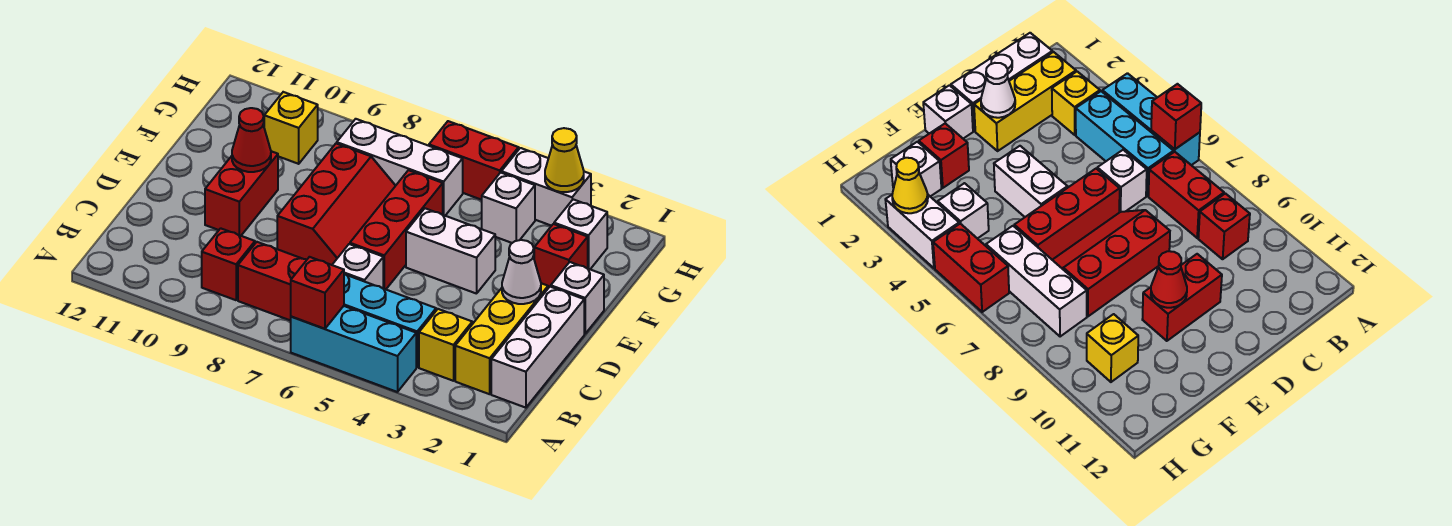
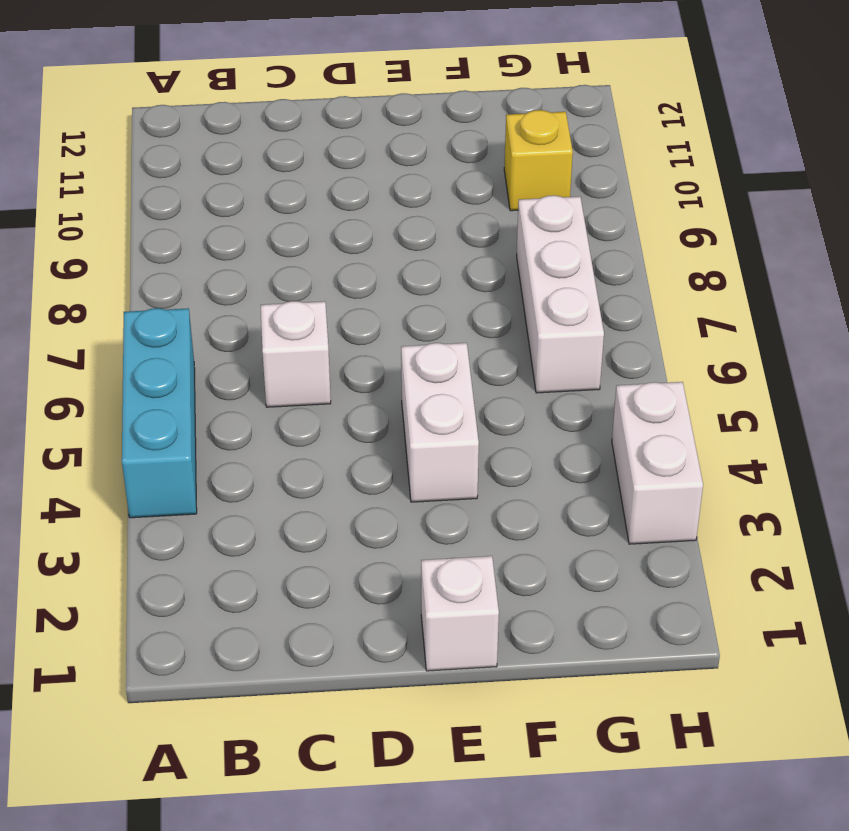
none -> white 1x3 brick [491,287,584,408]
none -> yellow 1x3 brick [455,283,548,394]
none -> yellow 1x1 brick [419,309,472,381]

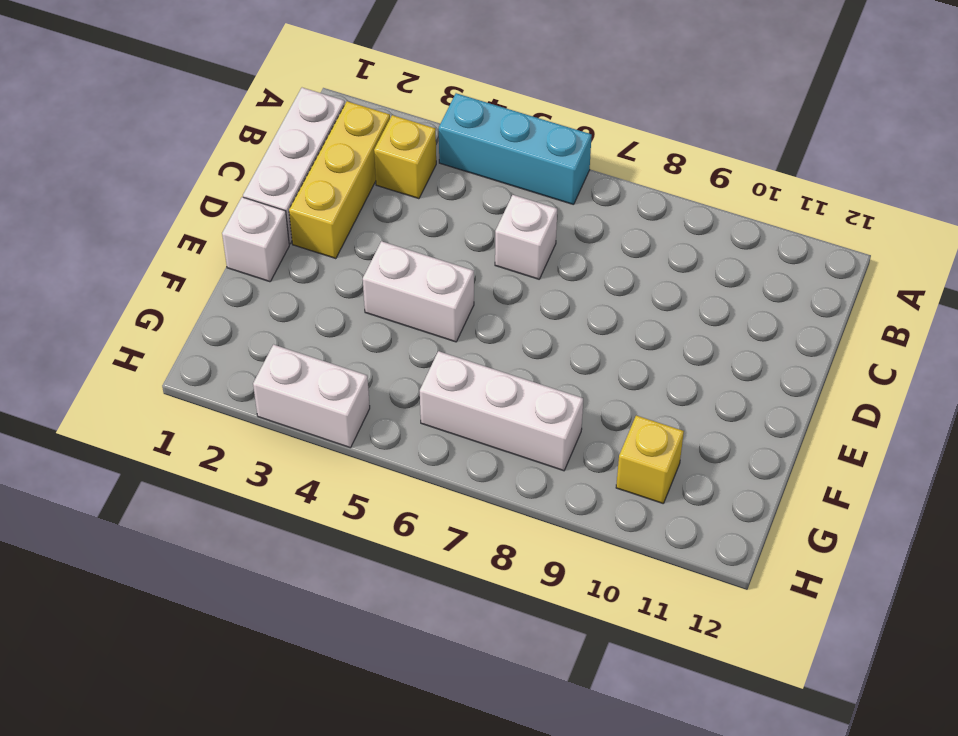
none -> cyan 1x3 brick [344,274,436,367]
none -> red 1x2 brick [238,242,307,321]
none -> red 1x1 brick [202,228,255,300]

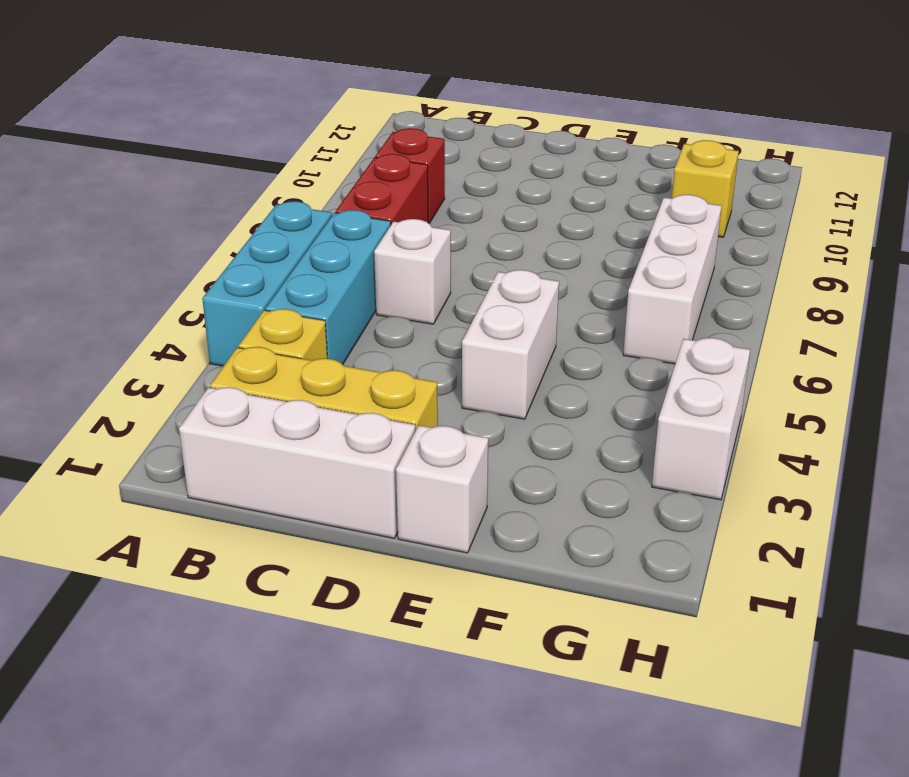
none -> red 1x3 brick [350,170,443,289]
none -> red 2x3 slope [277,143,395,265]
none -> red 1x2 brick [205,151,278,236]

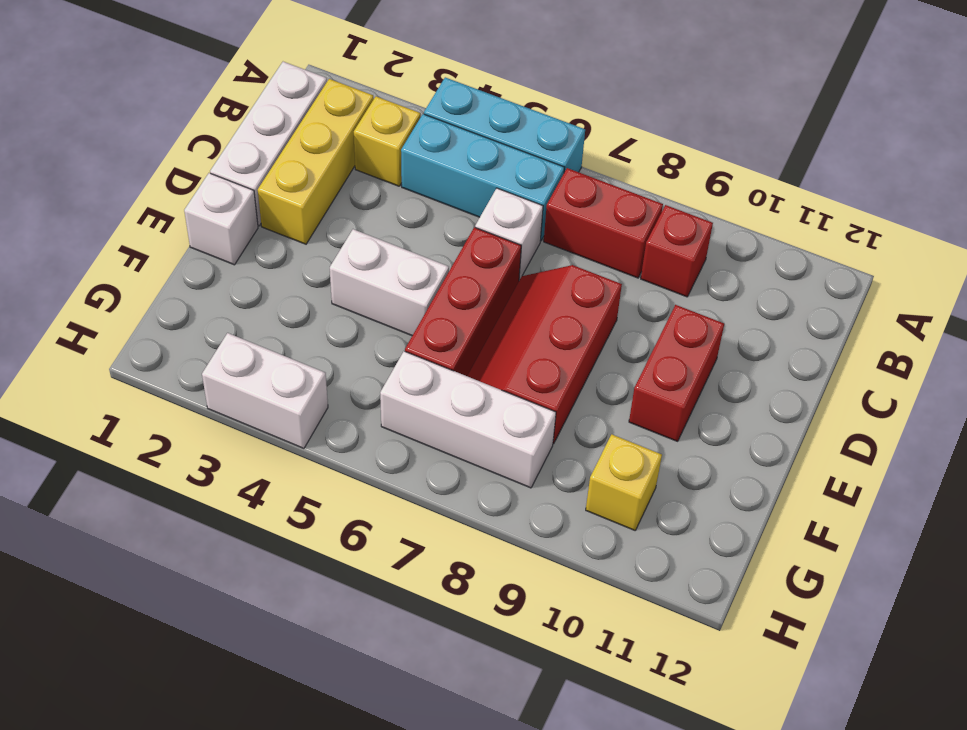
none -> red 1x1 brick [534,224,588,288]
none -> white 1x1 brick [554,199,607,269]
none -> white 1x1 brick [482,172,535,243]

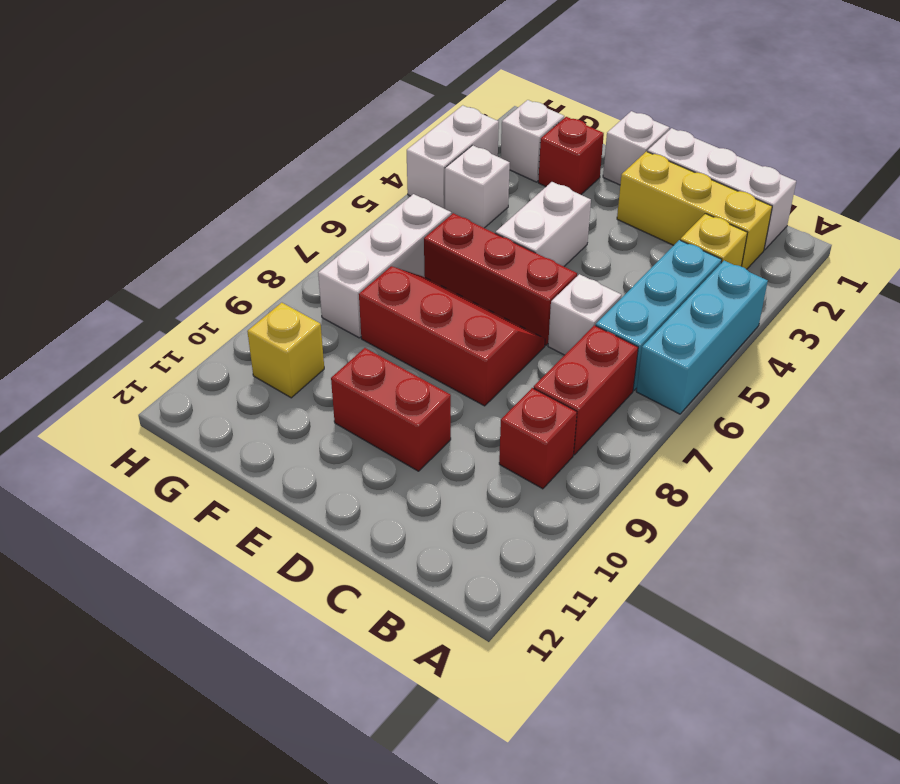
none -> red 1x2 brick [429,121,519,200]
none -> red 1x1 brick [291,257,344,329]
none -> white 1x1 cone [502,240,541,304]

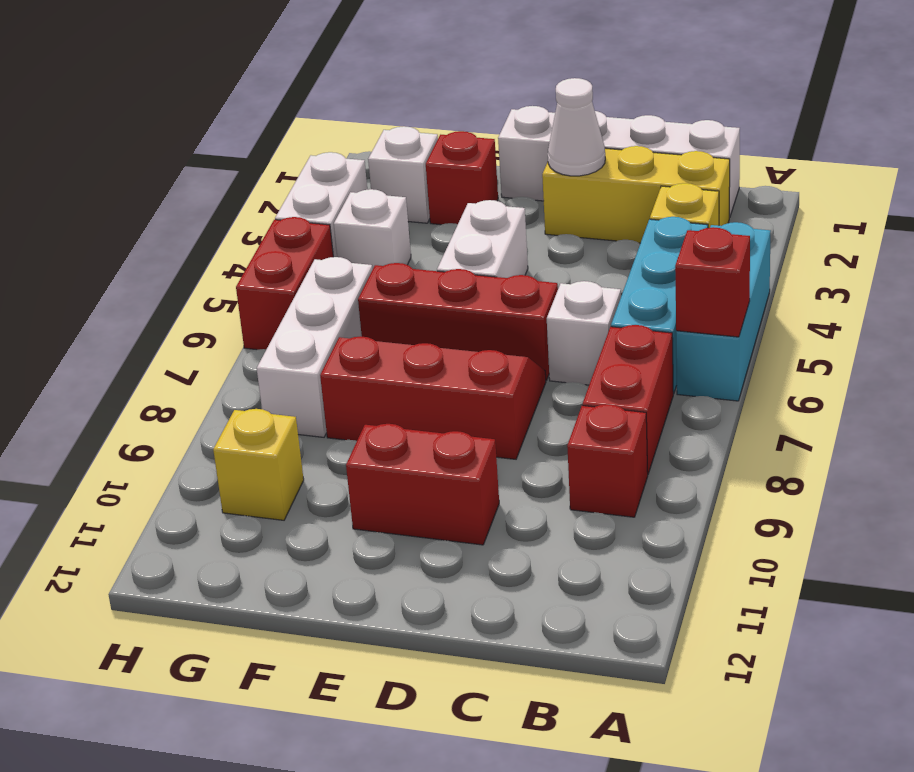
none -> red 1x1 cone [232,108,271,172]
none -> yellow 1x1 cone [545,128,584,192]

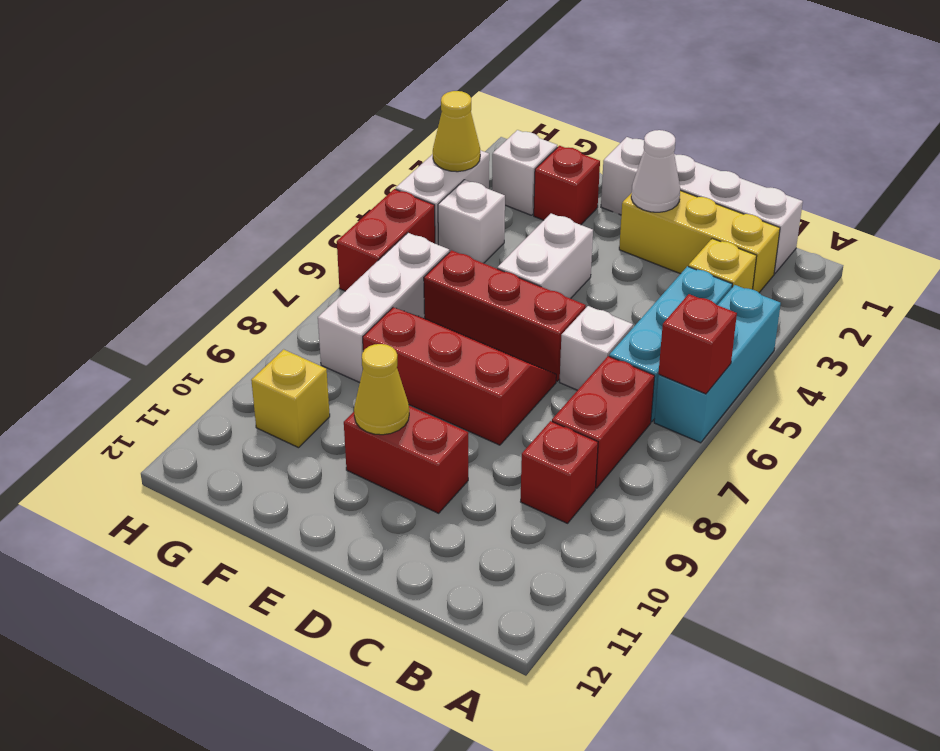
yellow 1x1 cone [354,344,409,435] -> red 1x1 cone [232,108,271,172]

